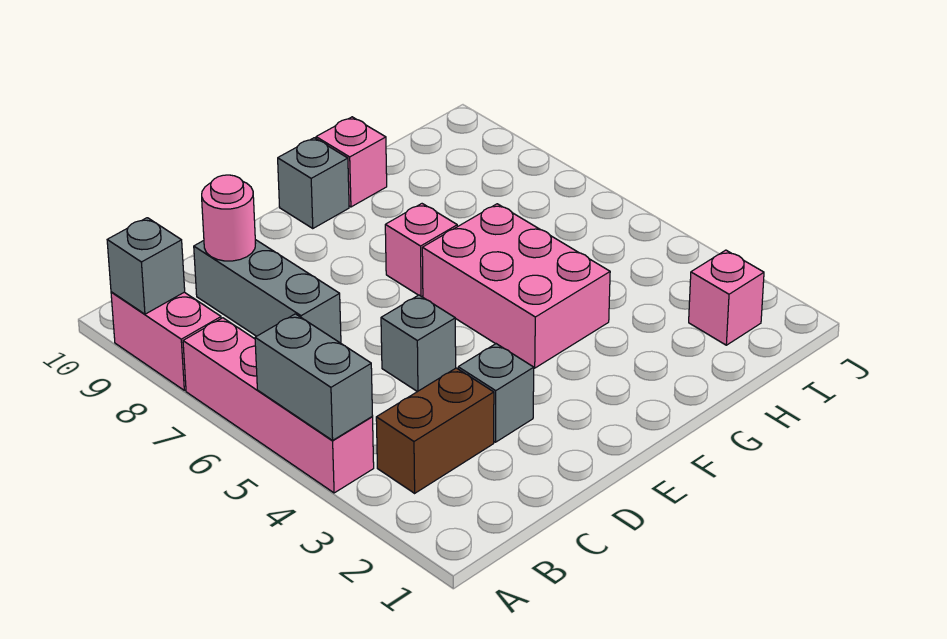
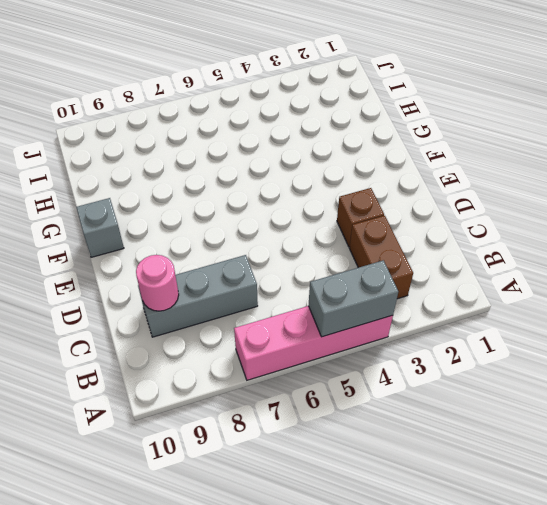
brown 1x1 brick [337,188,384,247] -> grey 1x1 brick [458,344,534,442]
none -> pink 1x2 brick [111,292,221,390]
none -> grey 1x1 brick [381,295,456,392]
none -> pink 2x3 brick [422,204,610,368]

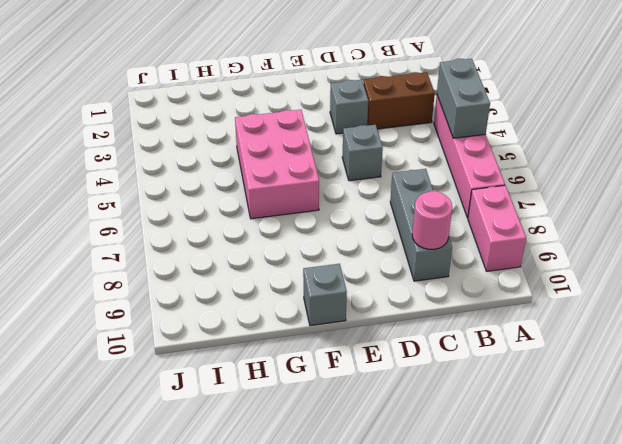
none -> pink 1x1 brick [385,204,457,297]
none -> pink 1x1 brick [316,117,387,207]
none -> pink 1x1 brick [689,250,764,345]

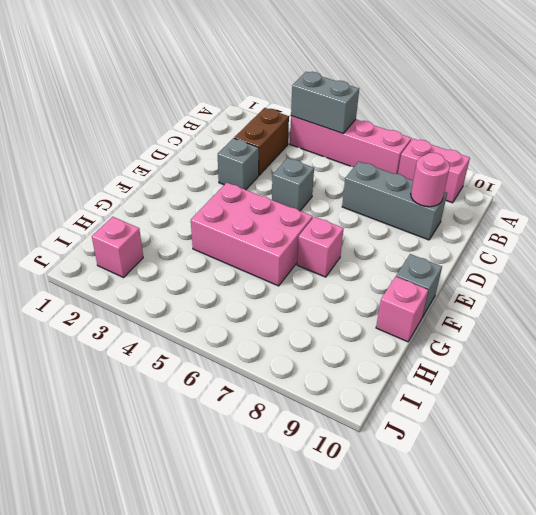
none -> grey 1x1 brick [107,218,185,314]

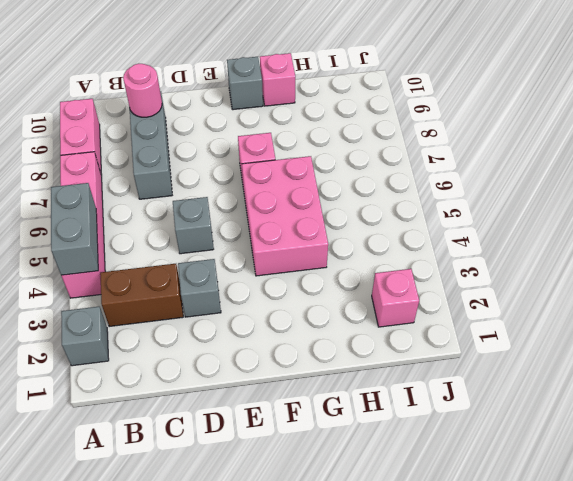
grey 1x1 brick [61,307,109,366] -> grey 1x1 brick moved to [107,218,185,314]

